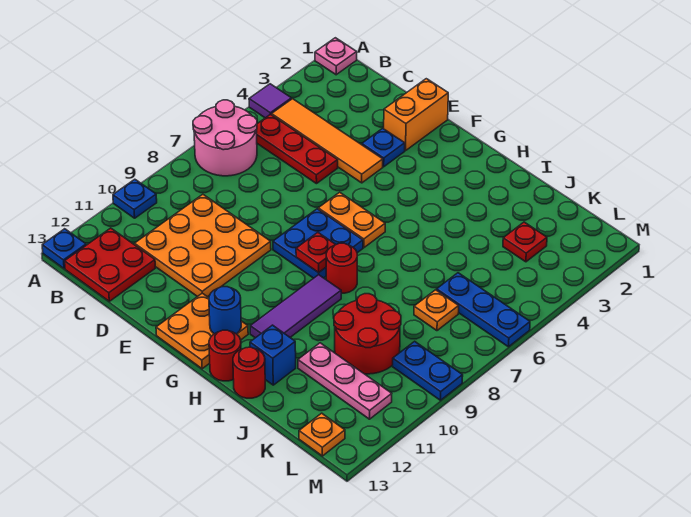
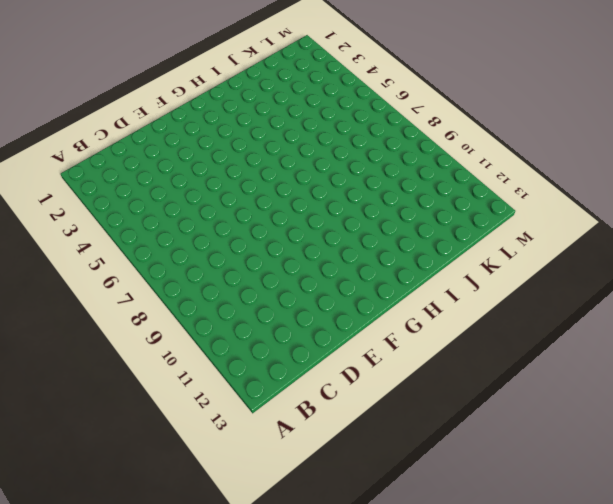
none -> pink 1x1 plate [315,38,357,75]
none -> purple 1x1 tile [249,84,291,118]
none -> pink 2x2 round brick [193,100,257,176]

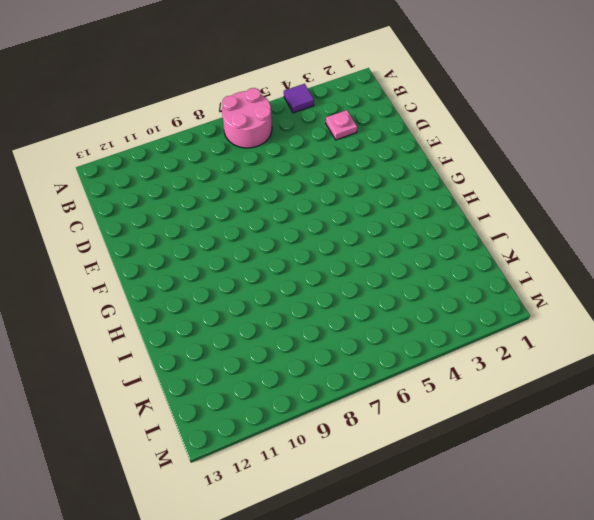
pink 1x1 plate [326,110,357,140] -> pink 1x1 plate moved to [315,38,357,75]
none -> blue 1x1 plate [113,179,157,218]
none -> blue 1x1 plate [42,229,86,269]
none -> orange 1x4 tile [272,99,383,183]

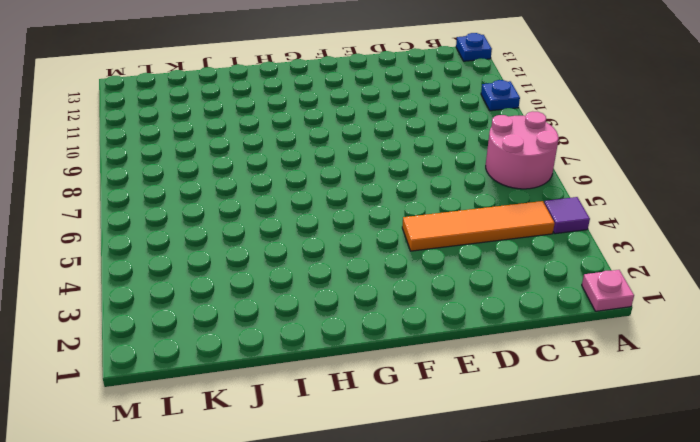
none -> red 1x3 plate [257,114,338,184]
none -> red 2x2 plate [65,228,155,301]
none -> orange 3x3 plate [135,194,271,297]

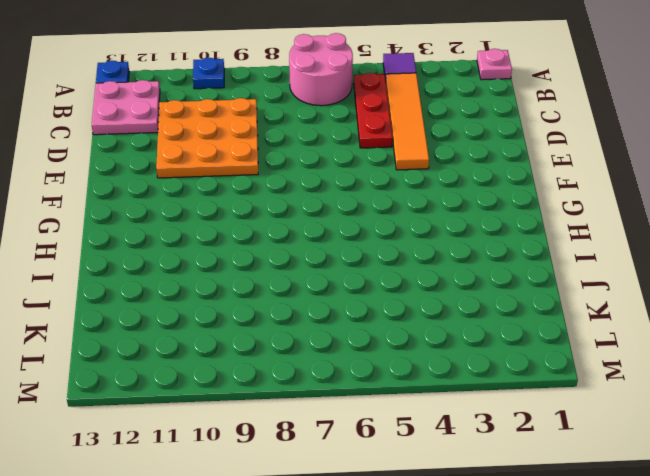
pink 2x2 plate [92,80,160,135] -> red 2x2 plate [65,228,155,301]
none -> orange 1x2 brick [384,79,448,151]
none -> blue 1x1 plate [362,128,405,167]
none -> orange 1x2 plate [318,192,385,248]

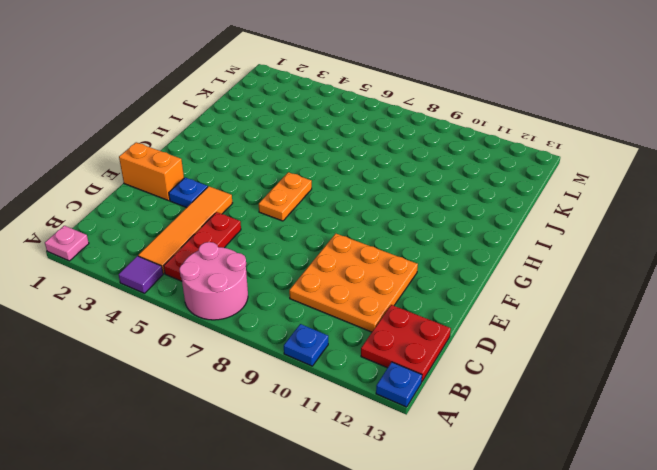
none -> blue 2x2 plate [273,209,363,278]
none -> orange 2x2 plate [156,293,248,369]
none -> red 1x1 round brick [326,243,357,293]

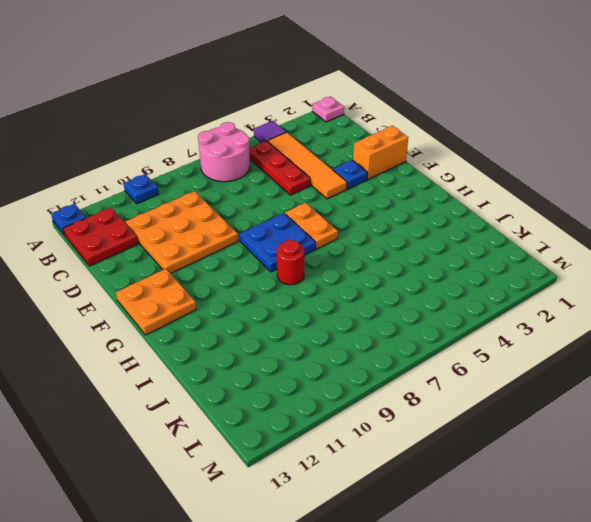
none -> purple 1x3 tile [250,275,341,338]
none -> red 1x1 round brick [209,330,241,381]
none -> blue 1x1 brick [250,325,296,385]

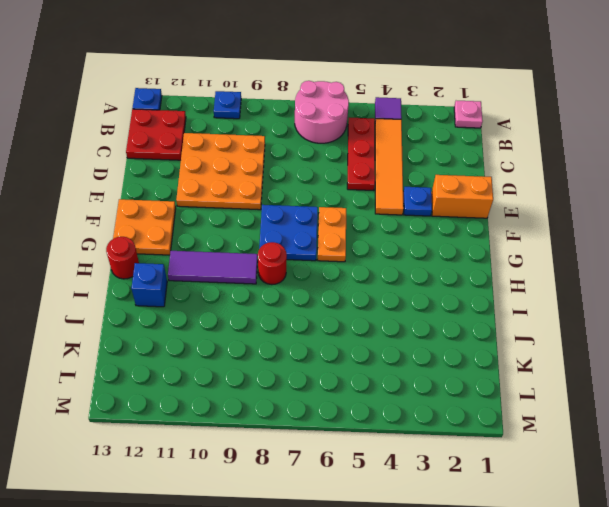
none -> red 1x1 round brick [233,347,265,398]
none -> red 2x2 round brick [334,294,401,374]
none -> pink 1x3 plate [298,343,392,419]

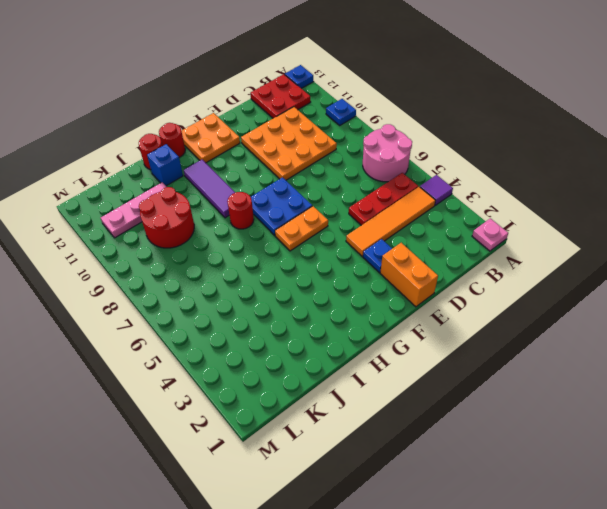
none -> red 1x1 plate [503,222,547,262]
none -> blue 1x3 plate [437,273,530,347]
none -> orange 1x1 plate [414,290,459,331]

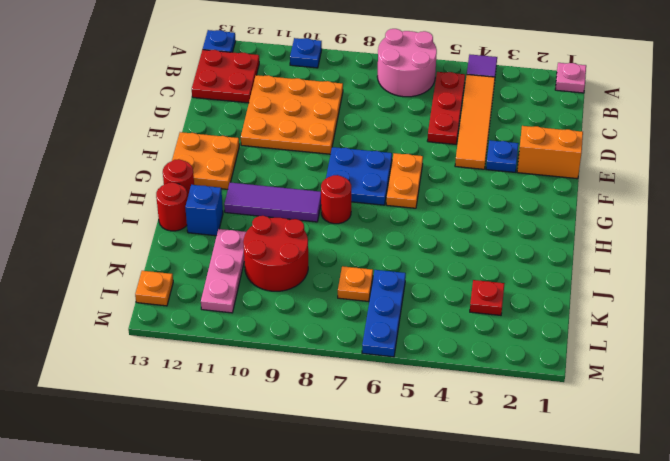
none -> blue 1x2 plate [393,341,463,400]
none -> red 1x1 plate [296,232,336,273]
none -> blue 1x1 round brick [209,287,241,334]

